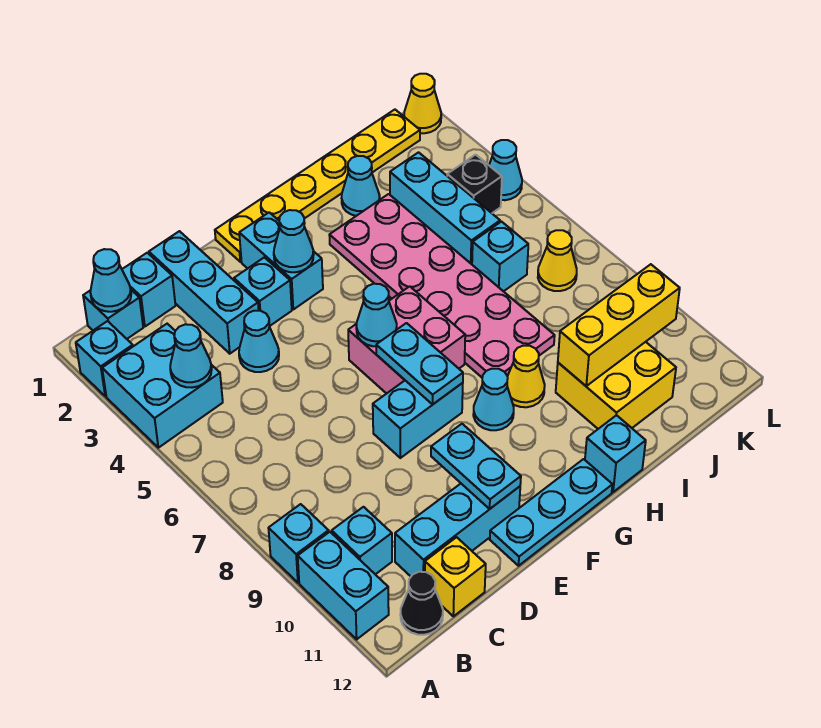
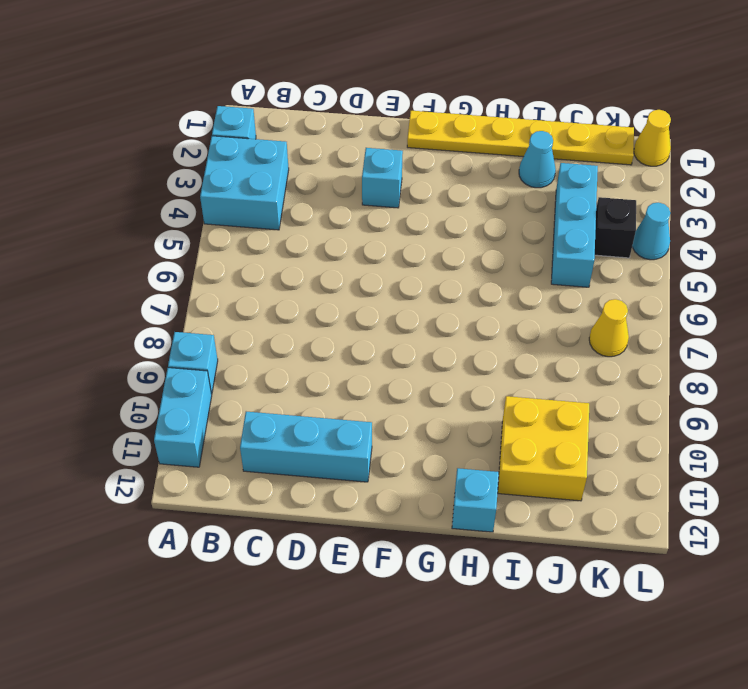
none -> cyan 1x1 brick [83,290,143,339]
none -> cyan 1x1 brick [332,507,392,574]
none -> black 1x1 cone [400,572,443,635]
none -> cyan 1x1 brick [122,253,176,327]

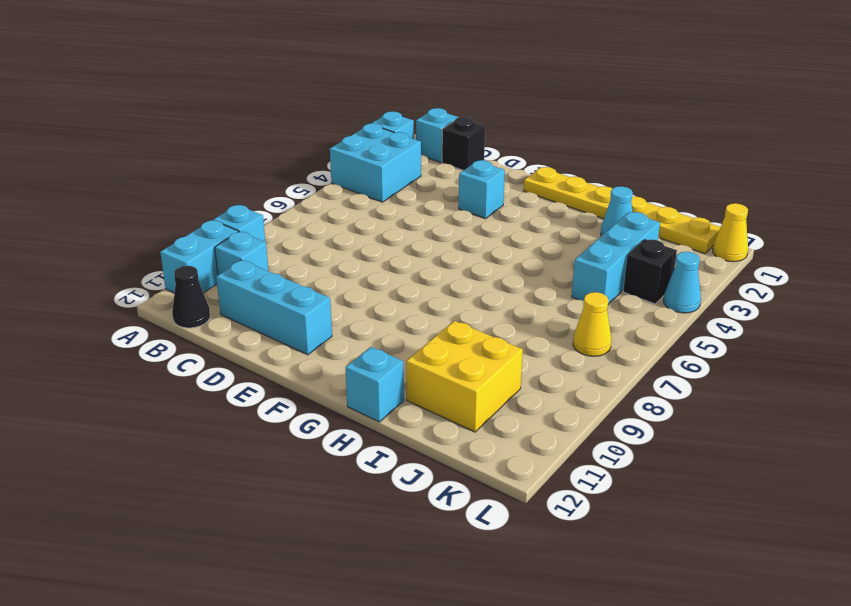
black 1x1 brick [442,117,485,170] -> cyan 1x1 brick [122,253,176,327]
none -> yellow 1x1 brick [425,537,486,616]
none -> cyan 1x3 brick [149,231,259,354]
none -> cyan 1x1 cone [239,311,279,372]
none -> cyan 1x2 brick [373,381,463,458]

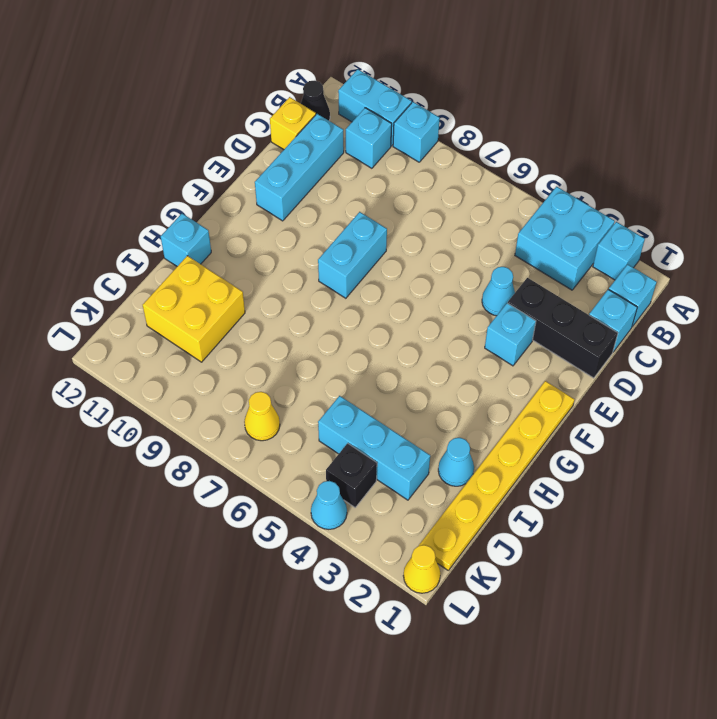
black 1x3 brick [508,278,618,378] -> cyan 1x3 brick [149,231,259,354]
none -> cyan 1x3 plate [490,459,612,566]
none -> cyan 1x2 brick [239,212,323,309]
none -> pink 2x2 brick [348,286,465,394]
none -> cyan 1x1 cone [473,369,514,430]

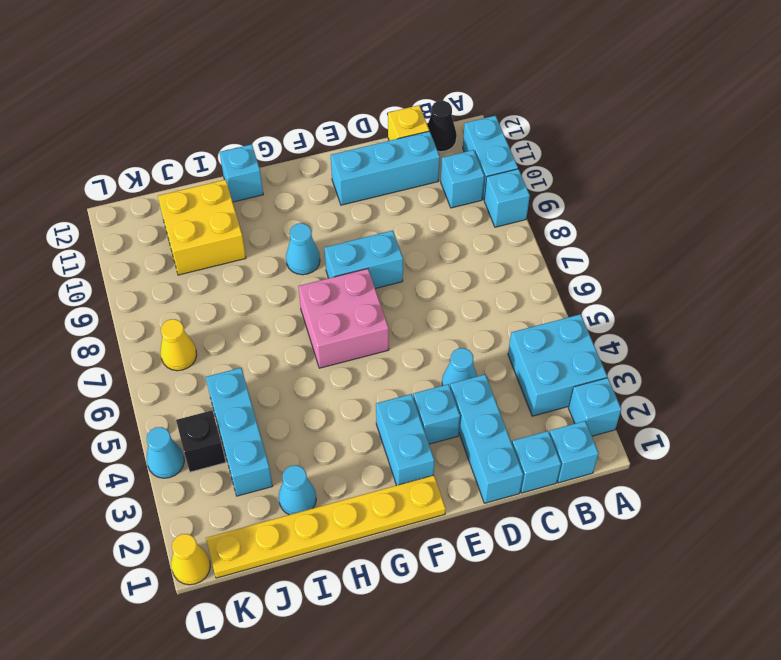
none -> cyan 1x3 plate [490,459,612,566]
none -> pink 2x6 plate [329,194,555,377]
none -> yellow 1x1 cone [507,346,545,407]
none -> cyan 1x1 brick [472,222,528,291]

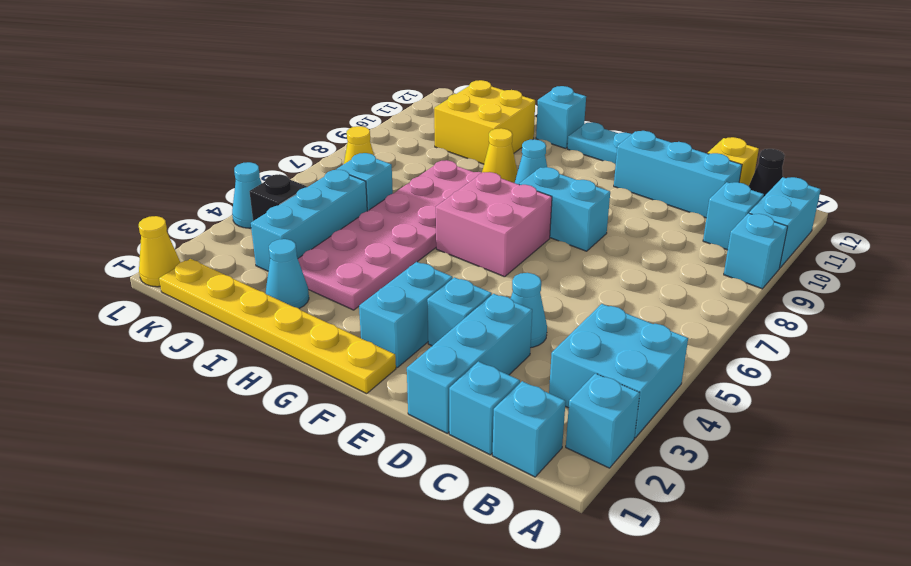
none -> cyan 1x1 cone [90,249,131,312]
none -> cyan 1x1 cone [170,324,212,388]
none -> cyan 1x2 plate [431,424,521,509]
none -> cyan 1x1 cone [274,210,314,272]

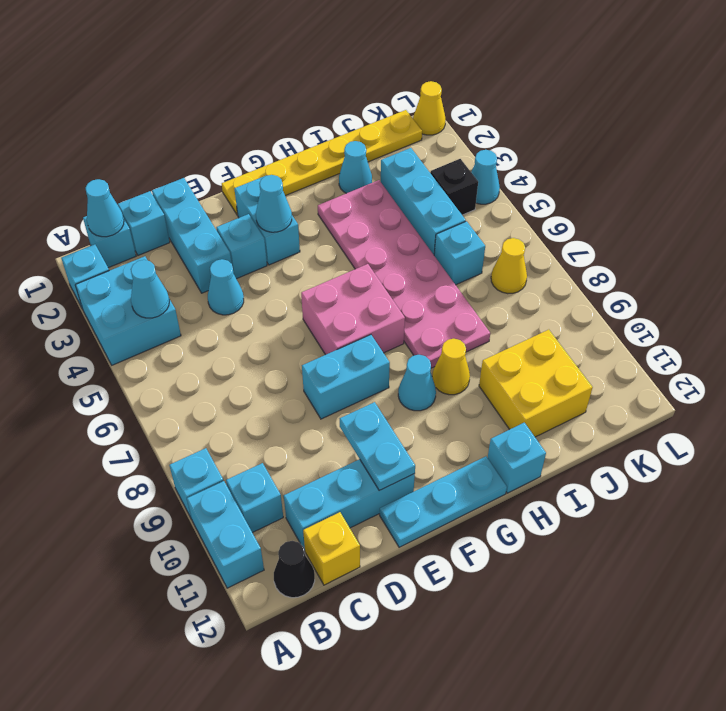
none -> cyan 1x1 cone [356,284,397,346]
none -> cyan 1x2 plate [376,323,463,404]
none -> yellow 1x3 brick [558,264,680,386]

